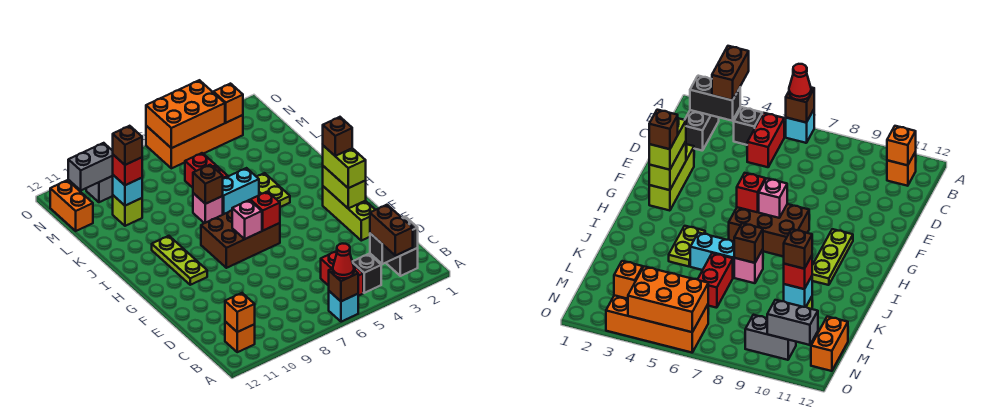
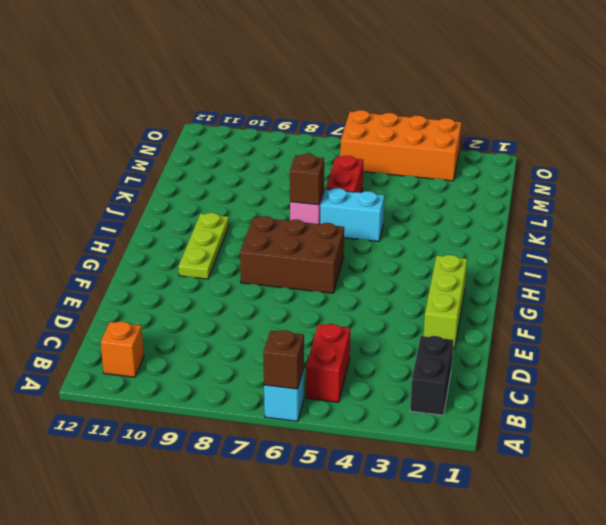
none -> black 1x1 brick [352,254,381,293]
none -> lime 1x2 plate [257,173,290,207]
none -> lime 1x1 brick [113,195,142,226]
none -> orange 1x2 brick [50,180,93,231]

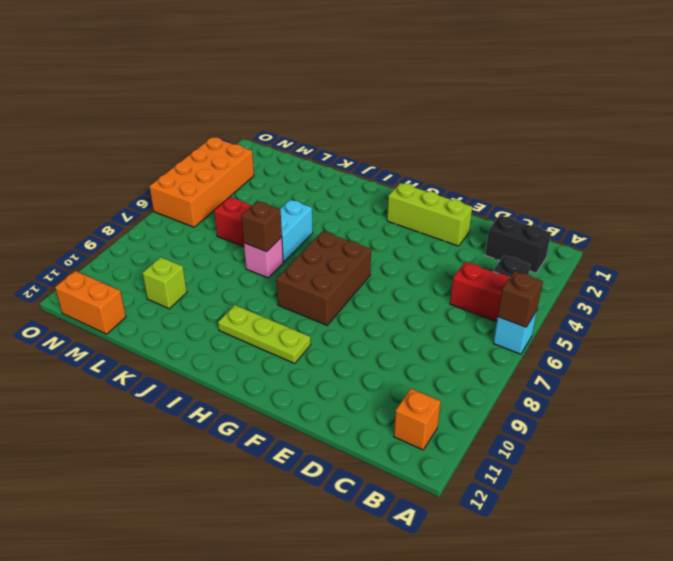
none -> lime 1x2 plate [257,173,290,207]
none -> grey 1x2 brick [86,176,113,202]
none -> black 1x2 brick [370,217,418,264]
none -> orange 1x1 brick [225,293,255,332]

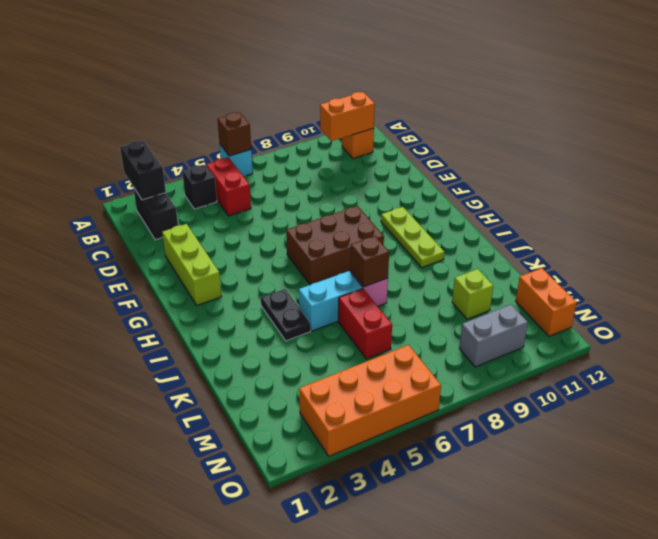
black 1x2 brick [120,140,166,200] -> black 1x2 brick turned to [370,217,418,264]
orange 1x2 brick [320,92,375,141] -> orange 1x1 brick [225,293,255,332]
black 1x2 plate [261,289,311,341] -> lime 1x2 plate [257,173,290,207]
none -> lime 1x2 brick [323,166,366,209]
none -> red 1x1 brick [250,192,280,230]
none -> pink 1x1 brick [232,200,262,239]
none -> cyan 1x1 brick [113,175,142,206]

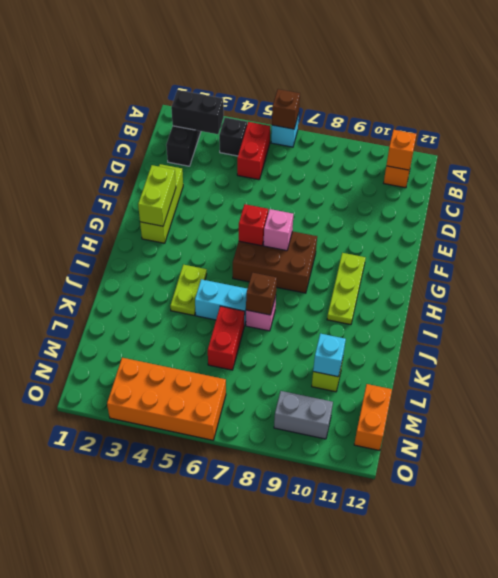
none -> orange 1x1 brick [213,84,243,123]
none -> orange 2x3 brick [146,80,225,148]
none -> grey 1x2 brick [68,143,113,190]
none -> brown 1x2 brick [370,205,413,256]

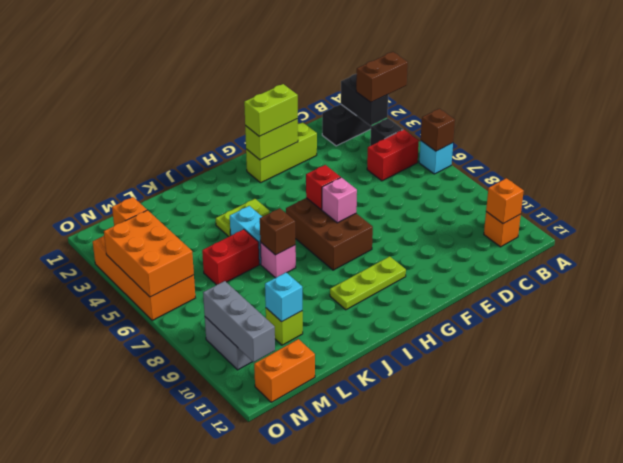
grey 1x3 brick [203,281,275,362] -> grey 1x2 brick [68,143,113,190]
none -> red 1x1 cone [333,243,354,278]
none -> red 1x1 brick [113,155,142,185]
none -> brown 1x1 brick [323,117,352,156]
none -> brown 1x1 brick [113,126,142,165]

